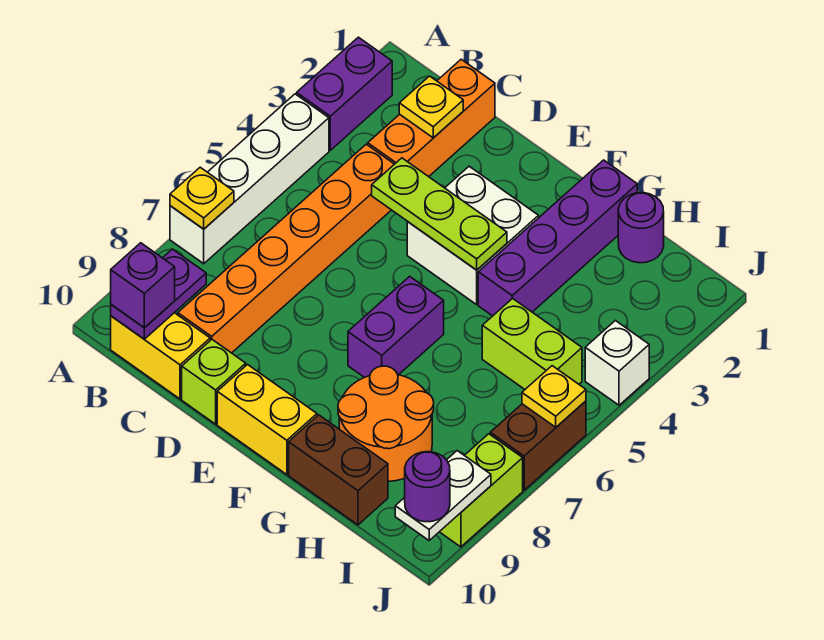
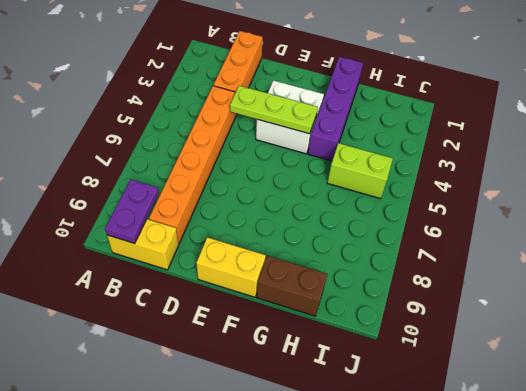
none -> purple 1x2 brick [297,37,392,150]
none -> white 1x4 brick [170,94,329,264]
none -> lime 1x1 brick [182,340,246,424]

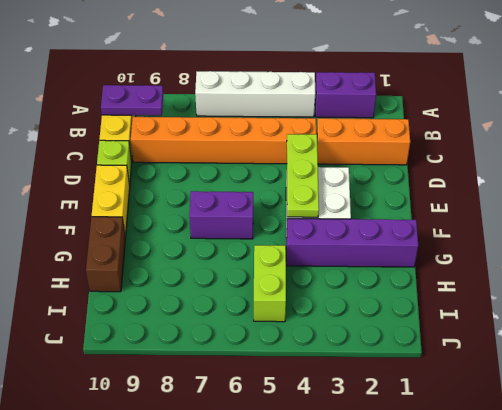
none -> orange 2x2 round brick [338,366,434,482]
none -> purple 1x1 round brick [618,193,664,263]
none -> white 1x1 brick [585,321,649,405]

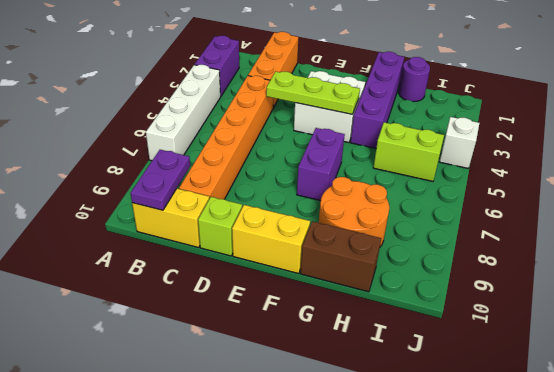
none -> brown 1x2 brick [490,401,586,490]
none -> lime 1x2 brick [440,434,523,547]
none -> yellow 1x1 plate [170,167,234,229]

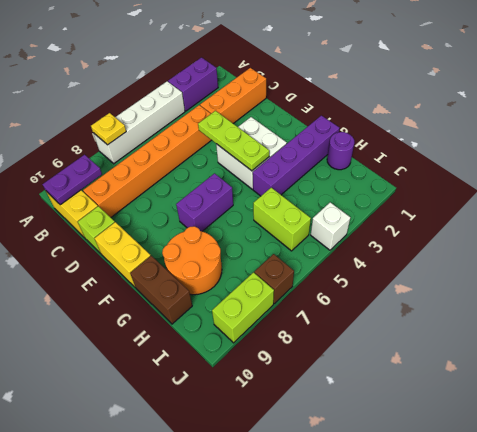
brown 1x1 brick [254,254,294,304] -> brown 1x2 brick [490,401,586,490]
none -> yellow 1x1 plate [399,76,463,138]
none -> yellow 1x1 plate [522,366,586,427]
none -> white 1x2 plate [395,451,491,540]

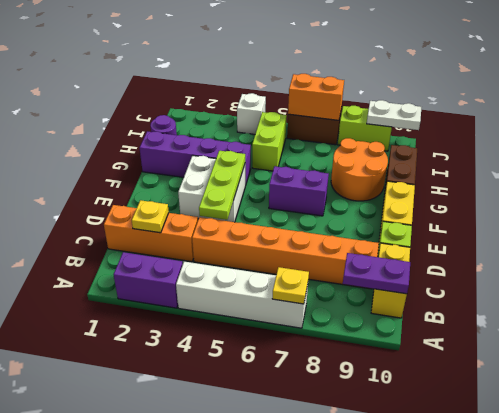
orange 1x2 brick [288,74,344,120] -> yellow 1x1 plate [522,366,586,427]
none -> purple 1x1 brick [111,243,175,328]
none -> purple 1x1 round brick [405,452,450,522]

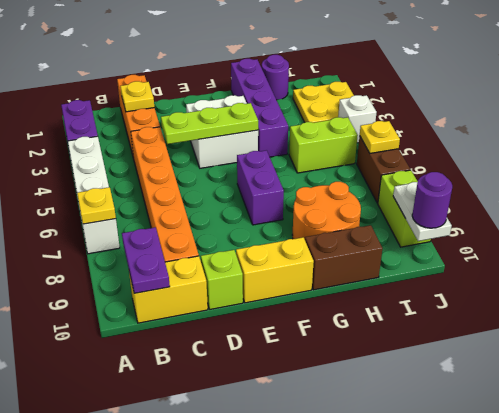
yellow 2x2 plate [293,81,354,123] -> none
none -> purple 1x1 brick [111,243,175,328]

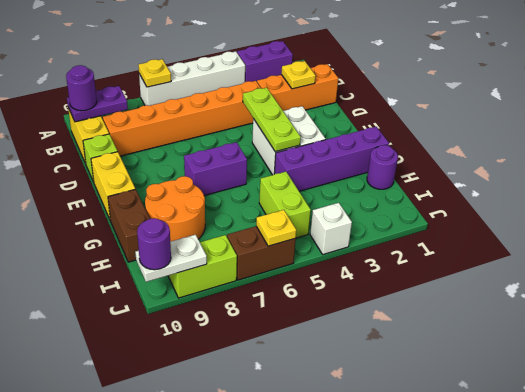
purple 1x1 round brick [66,65,97,111] -> purple 1x1 brick [111,243,175,328]

